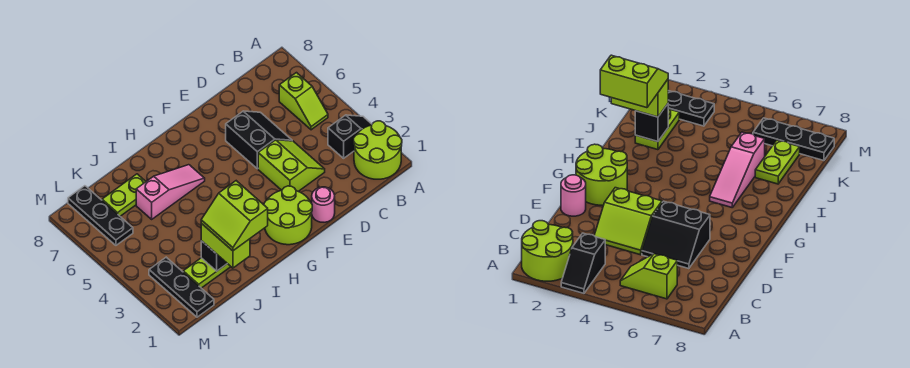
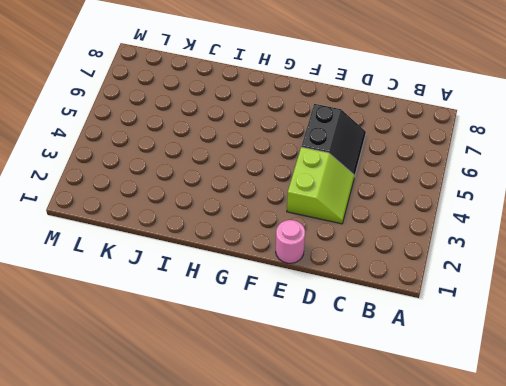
none -> lime 2x2 round brick [354,121,402,179]
none -> black 1x2 slope [328,115,372,158]
none -> lime 1x2 slope [279,73,328,130]

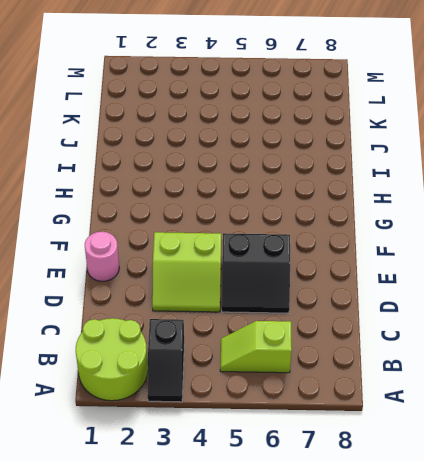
none -> lime 2x2 round brick [264,186,312,245]
none -> pink 1x3 slope [136,165,205,219]
none -> lime 1x2 plate [183,258,231,288]

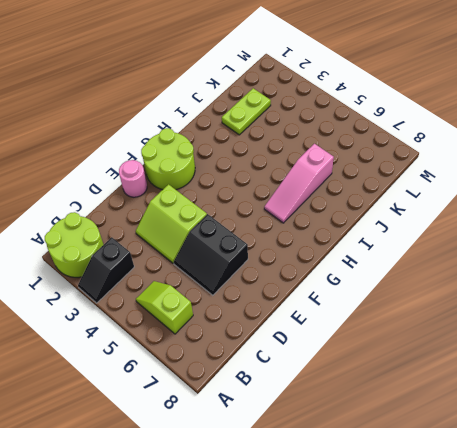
none -> lime 1x2 plate [102,174,146,216]
none -> black 1x3 plate [149,257,214,317]
none -> black 1x3 plate [68,186,133,245]

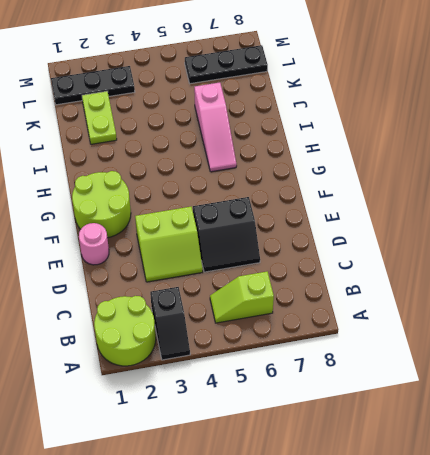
none -> lime 1x2 plate [102,174,146,216]
none -> black 1x1 brick [201,241,227,271]
none -> lime 1x2 brick [201,223,250,268]

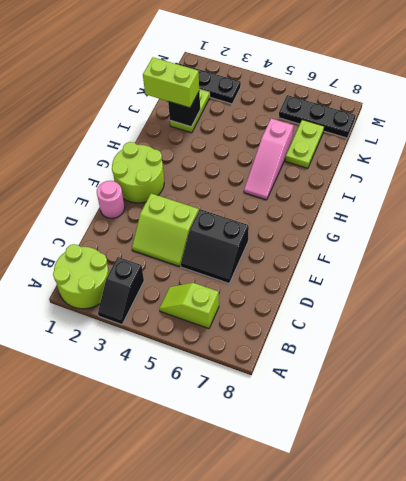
none -> lime 2x2 slope [201,181,268,251]

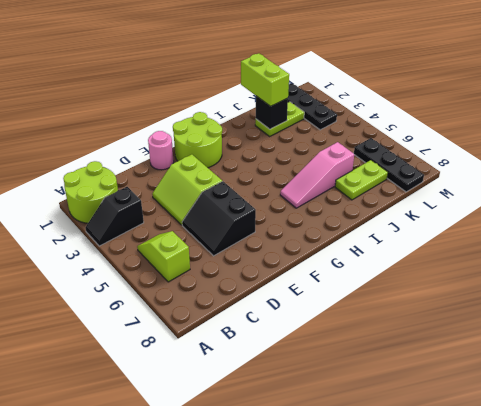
none -> lime 2x2 slope [201,181,268,251]

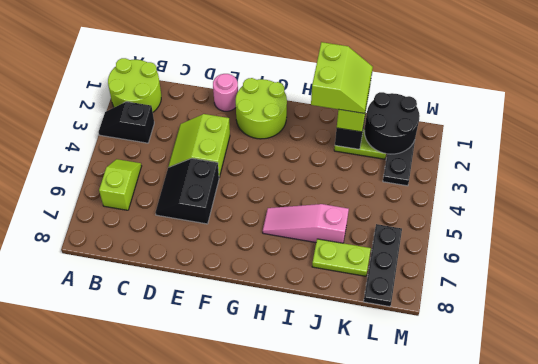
black 2x2 round brick [364,92,420,154] -> none

